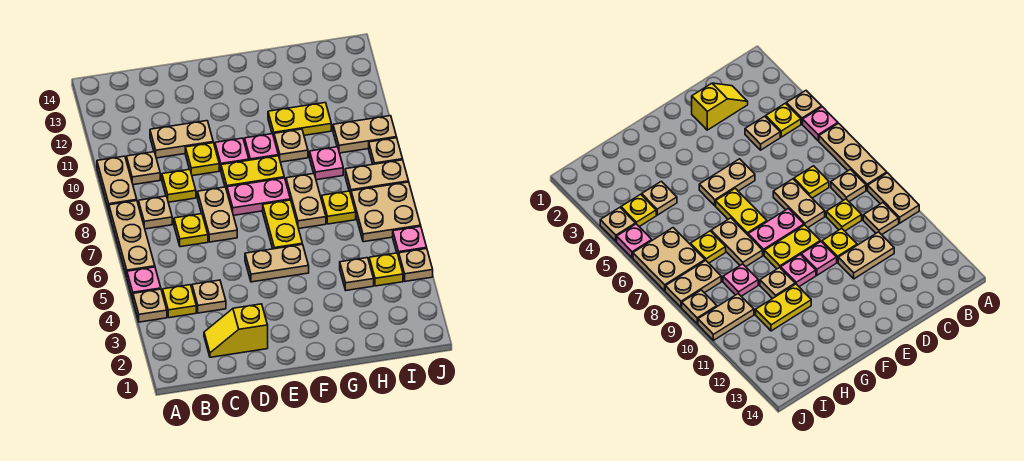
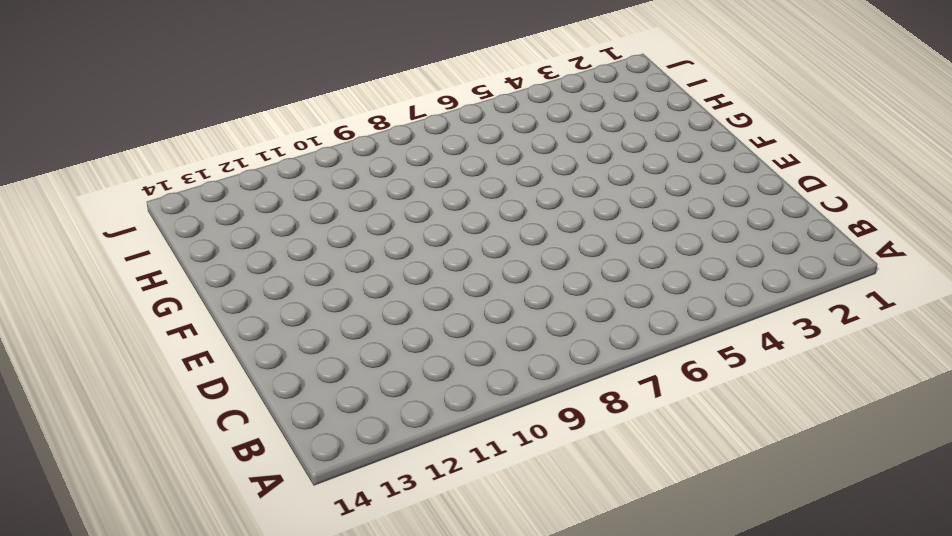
none -> tan 1x1 plate [133,289,167,322]
none -> pink 1x1 plate [127,267,161,299]
none -> tan 1x3 plate [109,201,155,277]
none -> tan 1x2 plate [97,156,137,211]

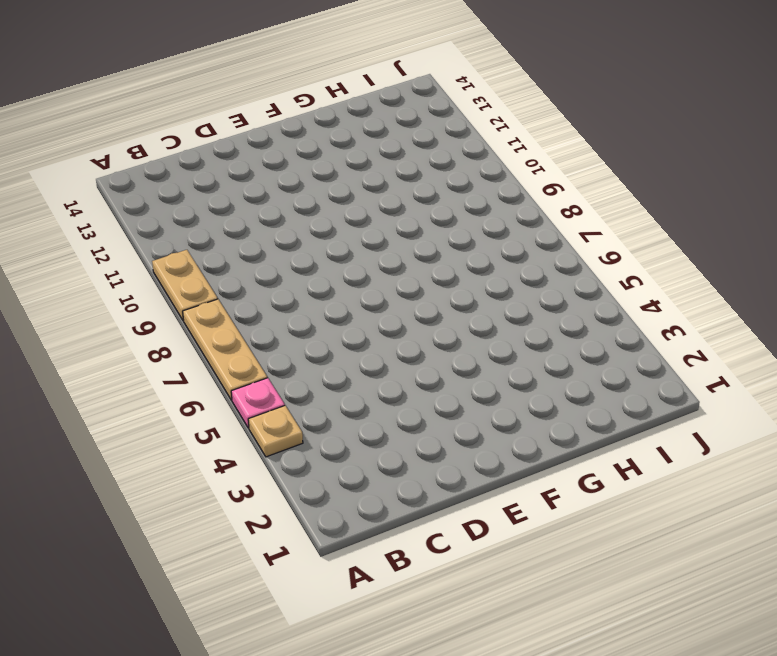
none -> yellow 1x1 plate [163,285,196,318]
none -> tan 1x1 plate [138,196,172,229]
none -> tan 1x1 plate [126,152,160,185]
none -> yellow 1x2 slope [204,304,268,357]

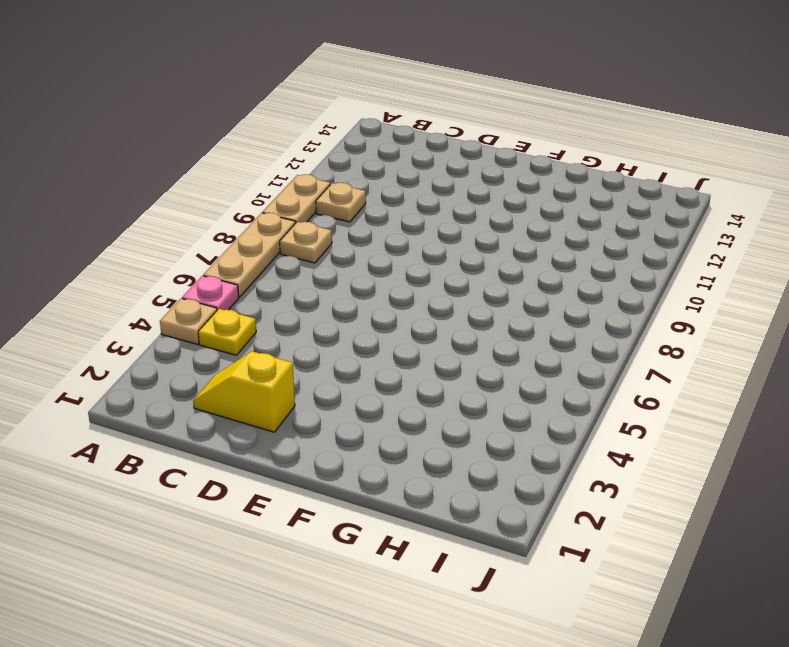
none -> tan 1x1 plate [192,280,226,313]
none -> yellow 1x1 plate [174,214,208,247]
none -> yellow 1x1 plate [162,169,196,202]
none -> tan 1x2 plate [150,121,213,158]

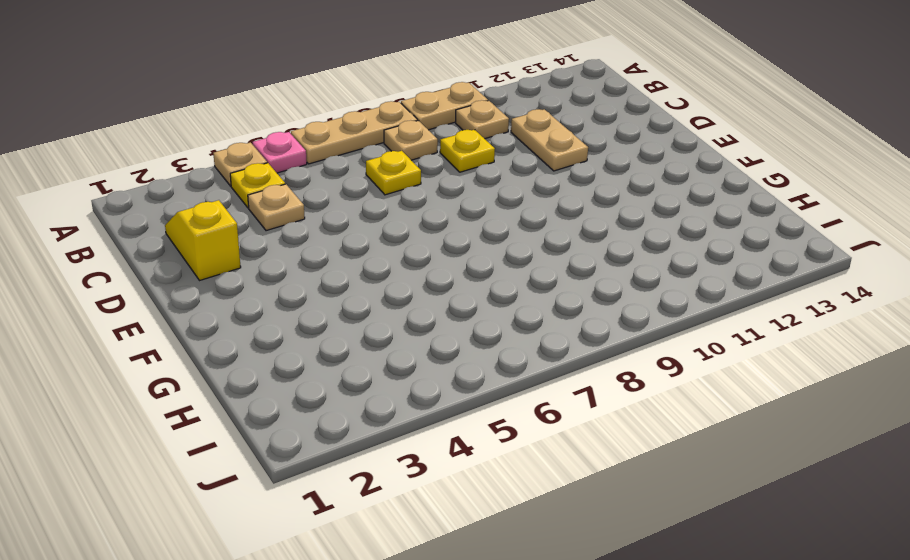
none -> tan 1x2 plate [198,187,237,242]
none -> yellow 1x1 plate [185,143,219,176]
none -> tan 1x2 plate [245,244,309,282]
none -> pink 1x2 plate [227,178,290,215]

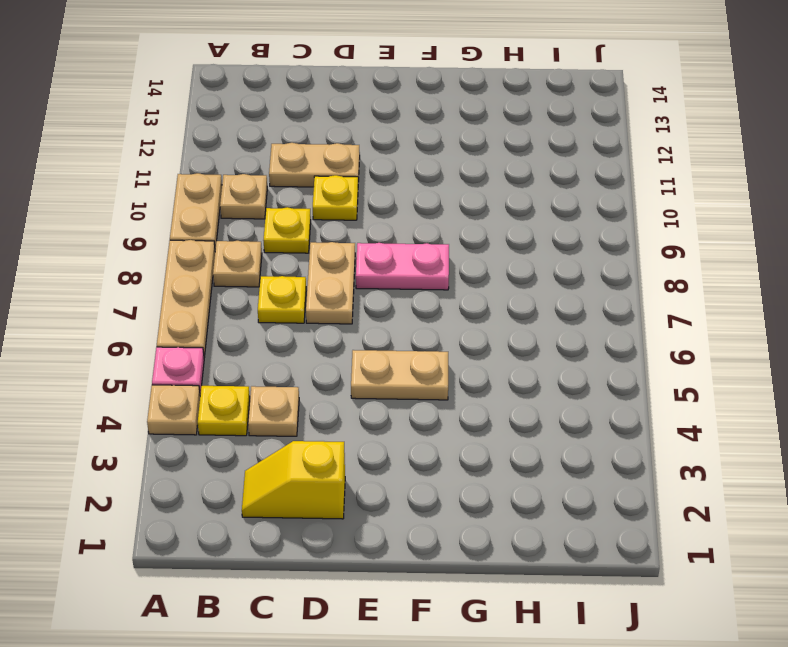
none -> yellow 1x2 plate [221,156,284,190]
none -> pink 1x1 plate [215,138,249,170]
none -> yellow 1x2 plate [263,200,302,249]
none -> pink 1x1 plate [245,134,278,160]

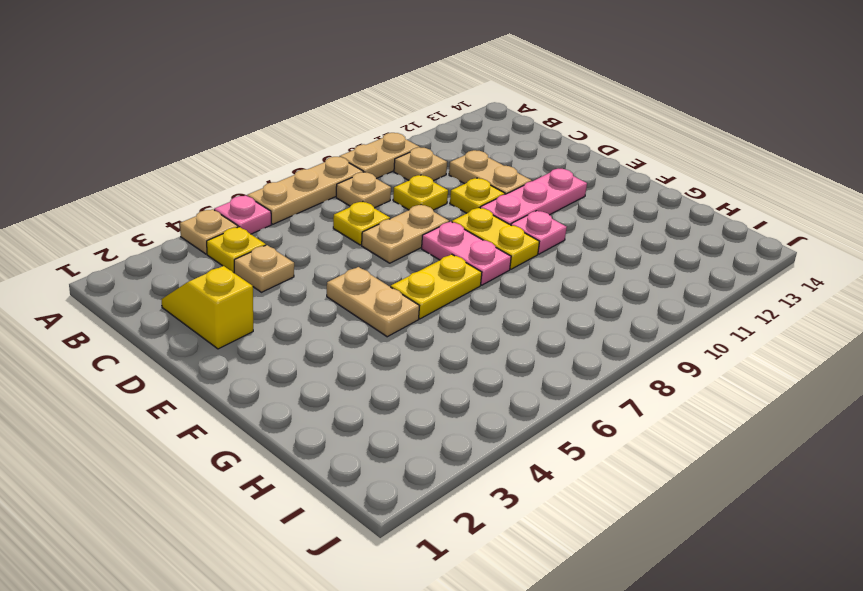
pink 1x3 plate [480,169,587,225] -> pink 1x1 plate [215,138,249,170]
none -> tan 1x2 plate [286,174,326,229]
none -> tan 1x1 plate [274,129,308,162]
none -> yellow 1x2 plate [268,103,331,136]
none -> tan 1x1 plate [340,258,374,290]

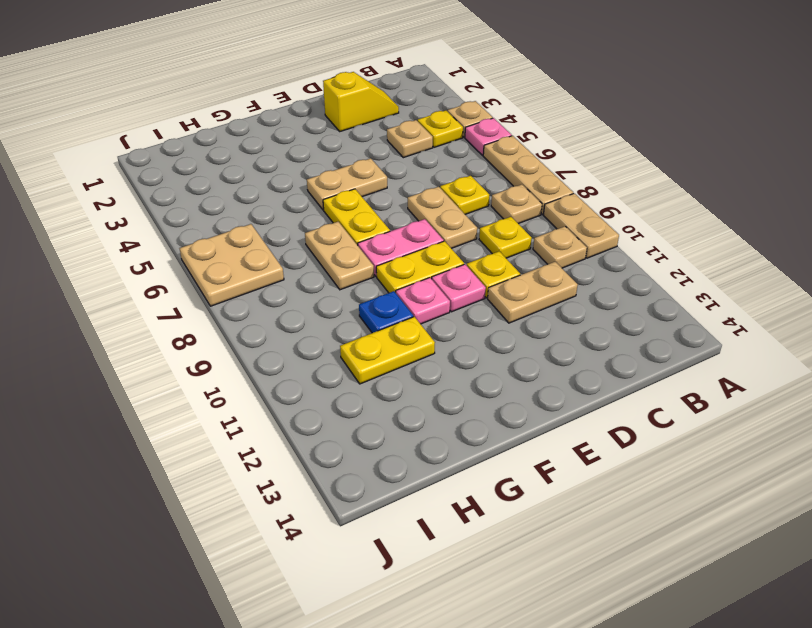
blue 1x1 plate [359,291,413,333] -> tan 1x1 plate [274,129,308,162]
none -> tan 1x1 plate [340,258,374,290]
none -> yellow 1x1 plate [322,191,356,224]
none -> pink 1x1 plate [310,147,343,180]
none -> yellow 1x1 plate [369,253,403,286]

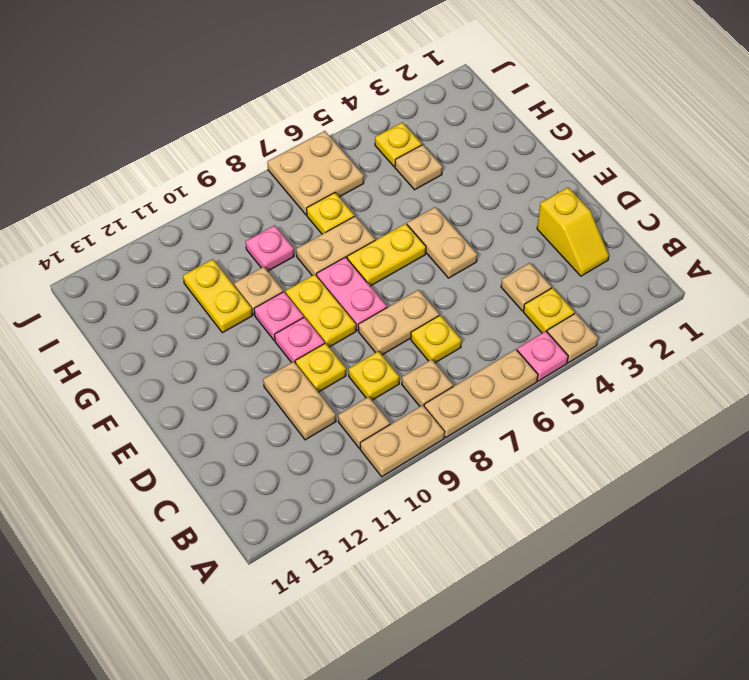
none -> tan 1x2 plate [345,160,409,194]
none -> tan 1x2 plate [333,116,397,153]
none -> tan 1x1 plate [399,249,433,281]
none -> pink 1x1 plate [393,226,427,257]

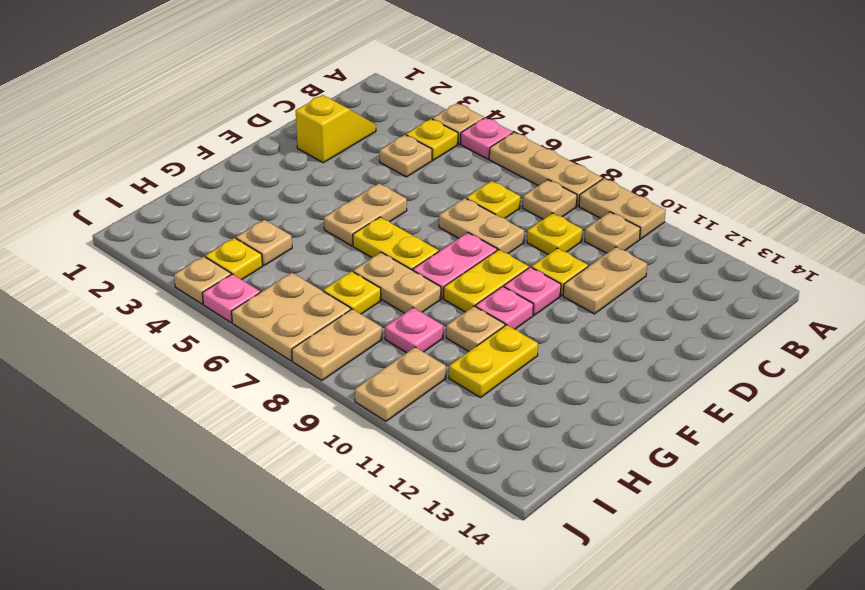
none -> tan 1x1 plate [369,138,403,164]

